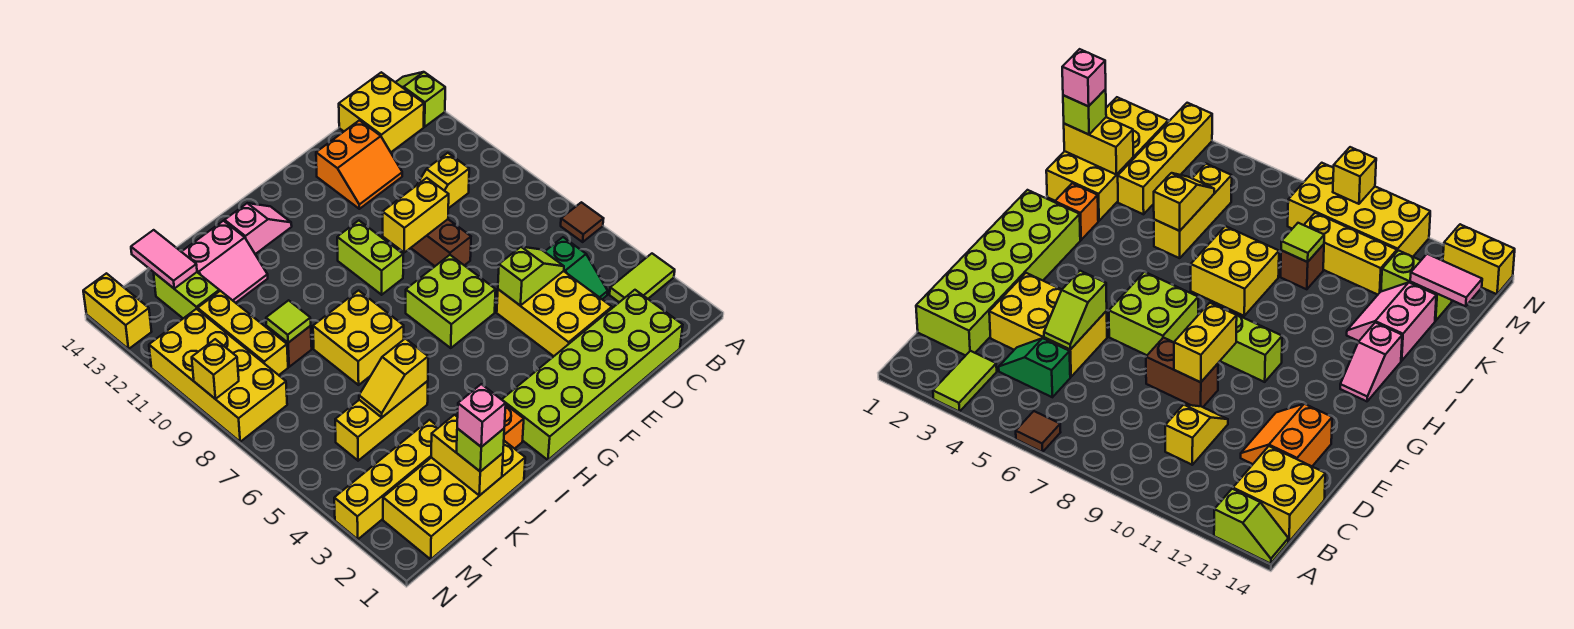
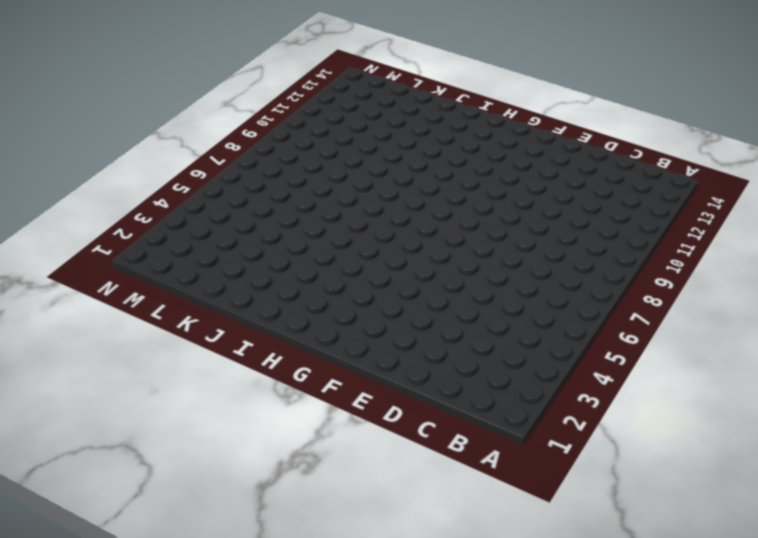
none -> lime 1x2 tile [610,254,675,302]
none -> brown 1x1 tile [561,202,604,242]
none -> lime 1x2 slope [395,72,445,127]
none -> yellow 2x2 brick [339,72,424,152]

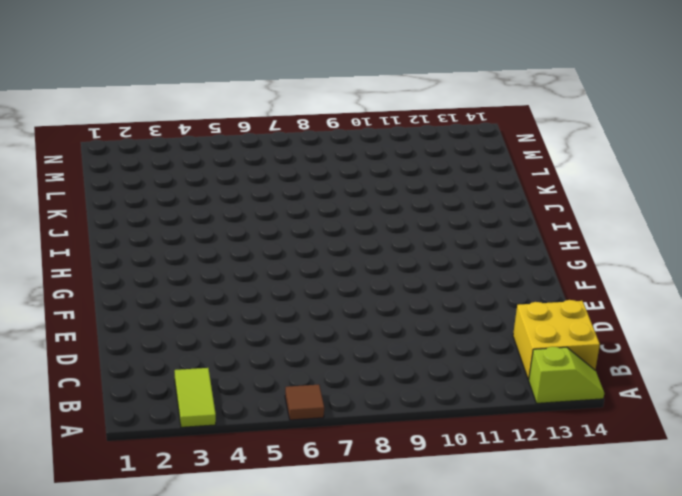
none -> lime 2x6 brick [502,290,683,460]
none -> green 1x2 slope [545,237,608,299]
none -> yellow 1x2 slope [417,153,469,208]
none -> yellow 2x3 brick [497,271,612,356]

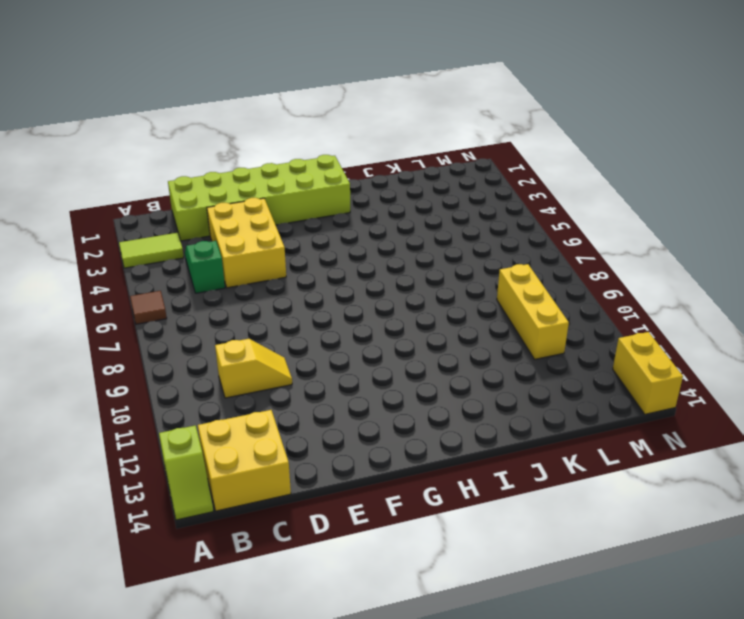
none -> orange 2x2 slope [316,120,402,209]
none -> brown 1x2 brick [411,219,471,266]
none -> lime 2x2 brick [406,255,496,348]
none -> lime 1x2 brick [337,221,403,295]

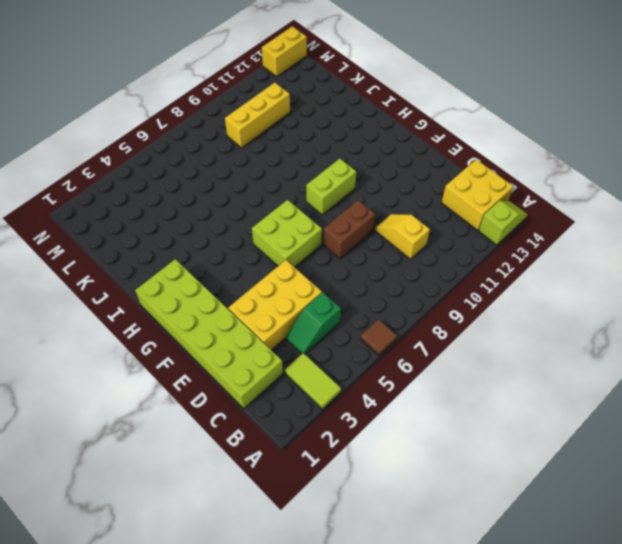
none -> orange 2x2 slope [316,120,402,209]
none -> pink 1x2 slope [225,203,292,254]
none -> orange 1x1 brick [504,405,524,449]
none -> yellow 2x2 brick [313,291,404,385]

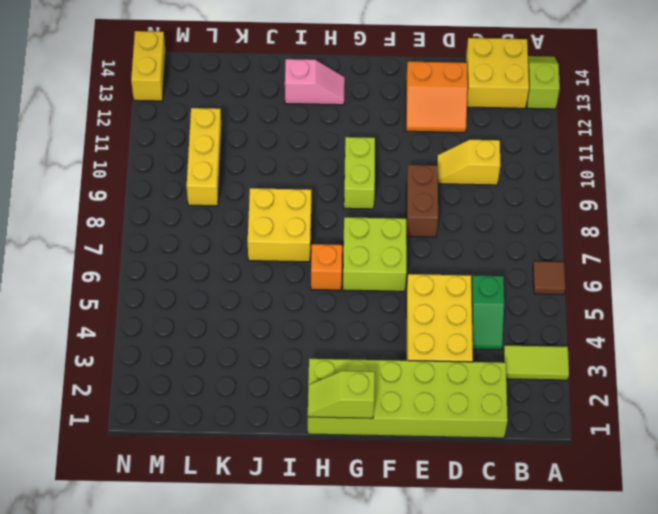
lime 1x2 slope [308,371,375,418] -> lime 1x2 slope turned to [498,247,564,306]
orange 1x1 brick [311,244,342,290] -> orange 1x1 brick moved to [504,405,524,449]
none -> yellow 2x4 brick [383,441,525,559]
none -> yellow 1x3 brick [335,381,428,461]
none -> pink 2x2 slope [182,221,268,303]
none -> yellow 1x4 brick [334,420,439,539]

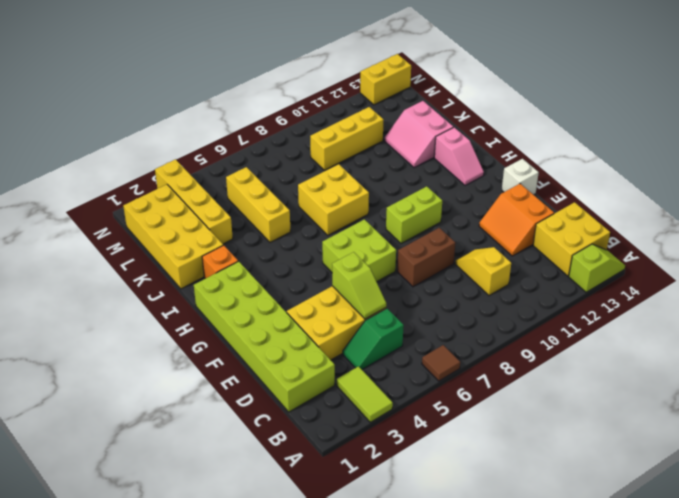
white 1x1 brick [502,159,539,195] -> none
none -> brown 1x1 brick [266,326,312,367]
none -> lime 1x2 brick [154,272,219,318]
none -> yellow 2x4 brick [149,309,287,442]
none -> yellow 1x2 brick [383,178,449,252]

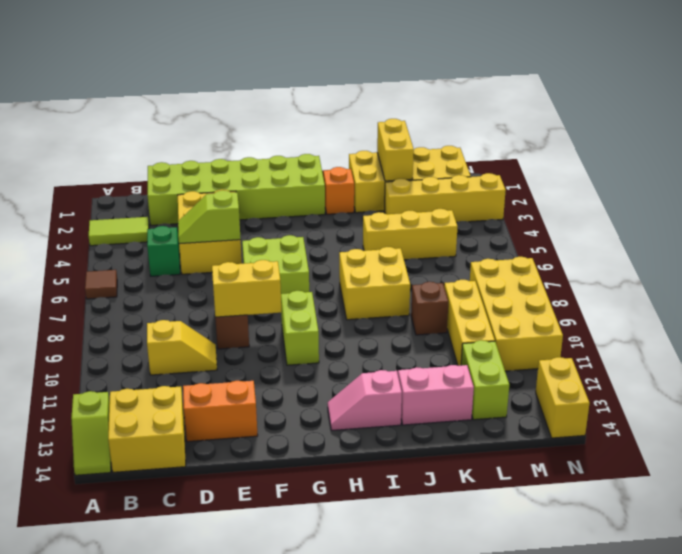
none -> yellow 1x2 slope [359,339,428,417]
none -> lime 1x1 tile [266,300,311,343]
none -> pink 1x2 tile [131,230,197,288]
none -> yellow 1x1 brick [192,339,239,399]

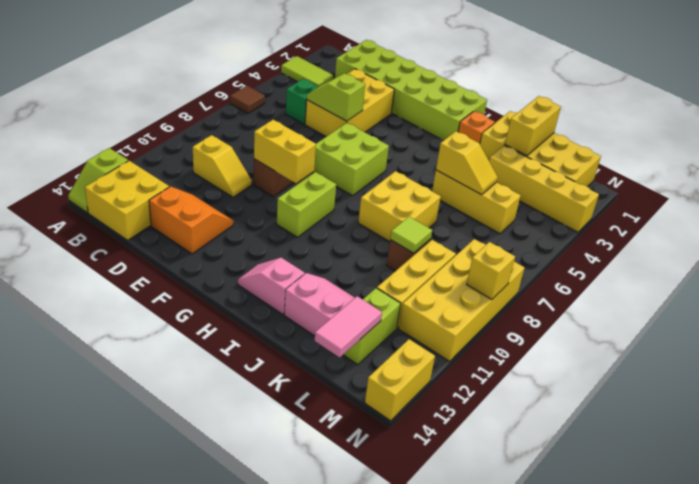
none -> lime 1x1 brick [456,429,504,472]
none -> pink 1x1 brick [457,384,506,447]

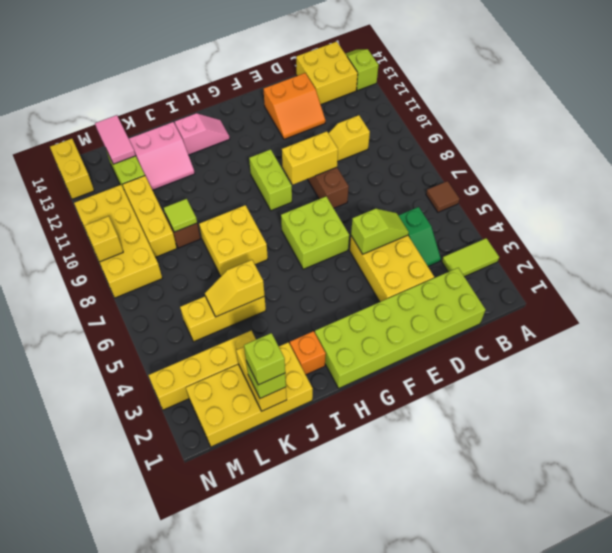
lime 1x1 brick [244,333,285,385] -> pink 1x1 brick [457,384,506,447]

